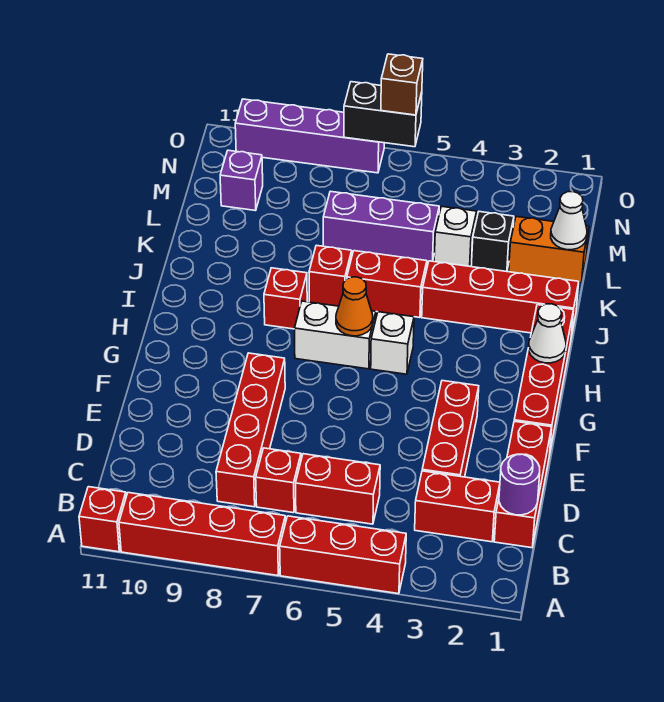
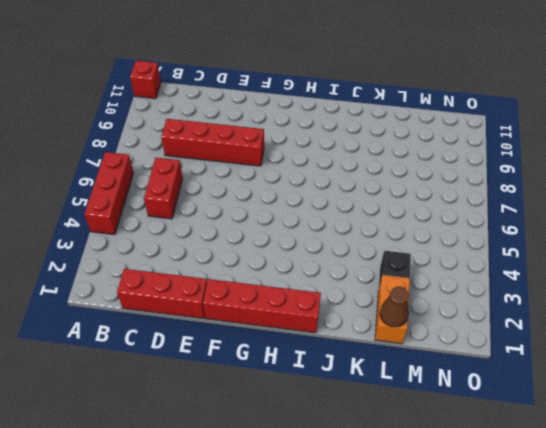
brown 1x1 cone [380,286,409,327] -> white 1x1 cone [551,192,587,250]
none -> red 1x4 brick [119,493,286,576]
none -> red 1x2 brick [415,471,500,542]
none -> red 1x1 brick [256,448,301,513]

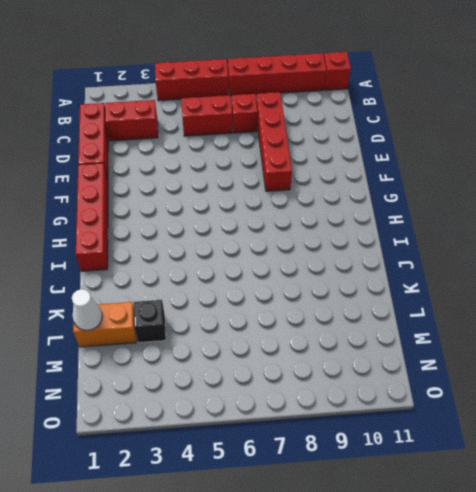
none -> red 1x3 brick [422,381,479,477]
none -> white 1x1 brick [371,312,414,374]
none -> white 1x2 brick [294,301,376,369]

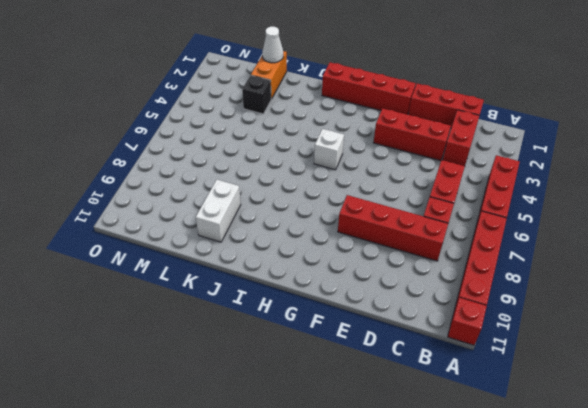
white 1x2 brick [196,180,241,242] -> white 1x2 brick moved to [294,301,376,369]
none -> red 1x1 brick [264,268,307,329]
none -> red 1x4 brick [422,261,579,337]
none -> red 1x2 brick [347,251,427,318]

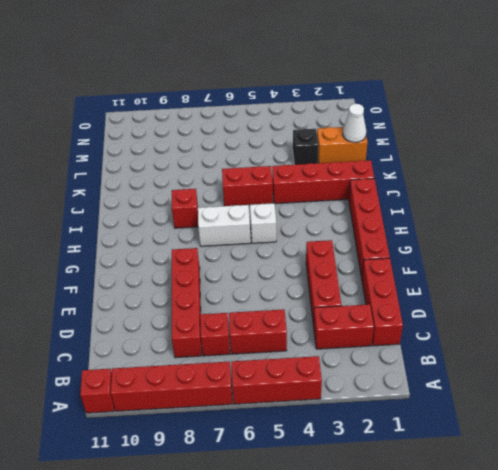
none -> red 1x1 brick [309,245,352,306]
none -> white 1x1 brick [434,206,477,266]
none -> purple 1x3 brick [323,191,439,262]

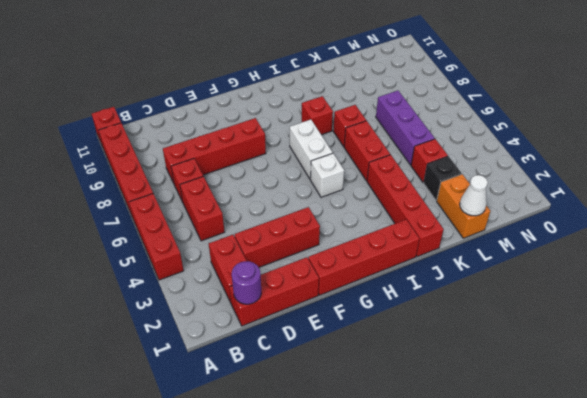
red 1x1 brick [411,139,448,182] -> white 1x1 brick [434,206,477,266]
none -> purple 1x1 brick [220,150,263,211]
none -> purple 1x4 brick [235,99,384,173]
none -> white 1x1 cone [529,304,566,363]

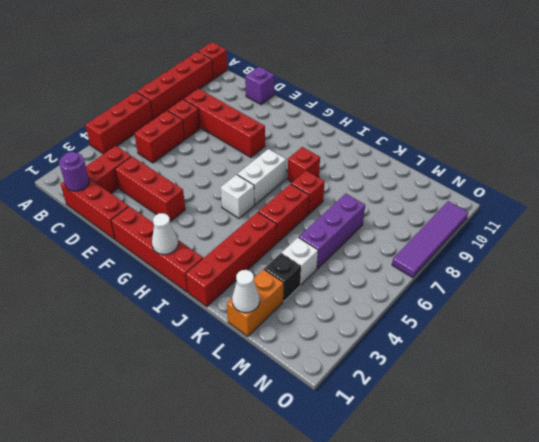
purple 1x1 brick [245,67,274,105] -> purple 1x1 brick moved to [220,150,263,211]
purple 1x4 tile [392,201,468,278] -> purple 1x4 brick [235,99,384,173]
none -> orange 1x1 cone [336,277,373,336]
none -> black 1x2 brick [344,82,422,147]
none -> brown 1x1 brick [381,54,423,115]

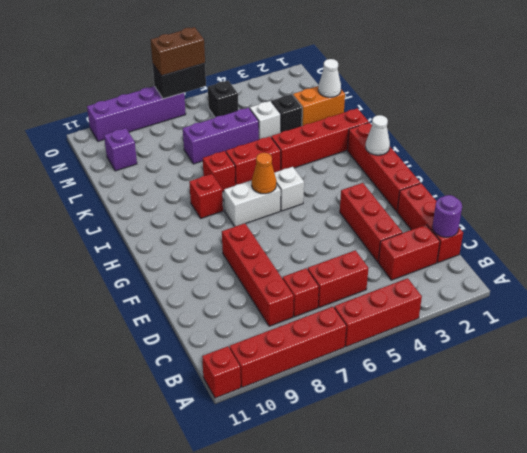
black 1x1 brick [208,81,238,117] -> none
brown 1x2 brick [151,27,205,76] -> brown 1x1 brick [381,54,423,115]

